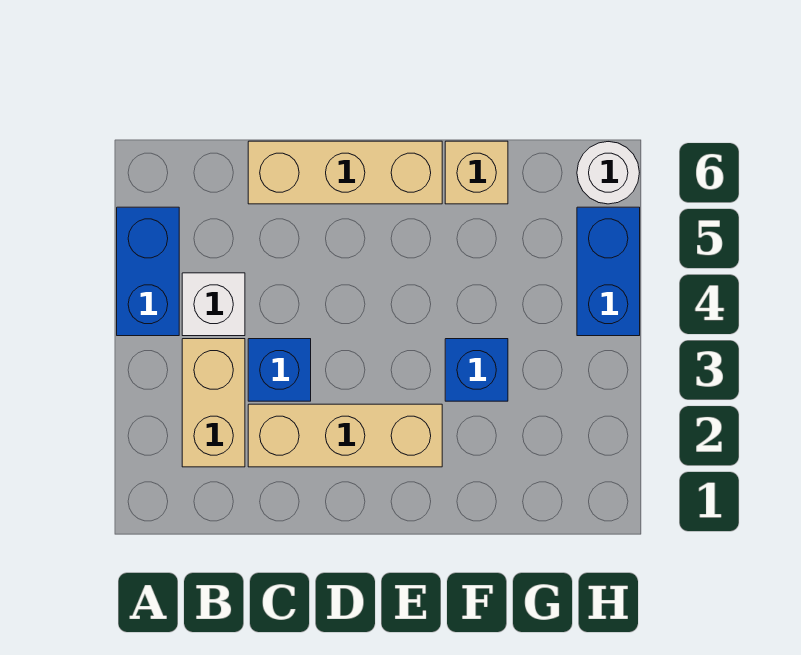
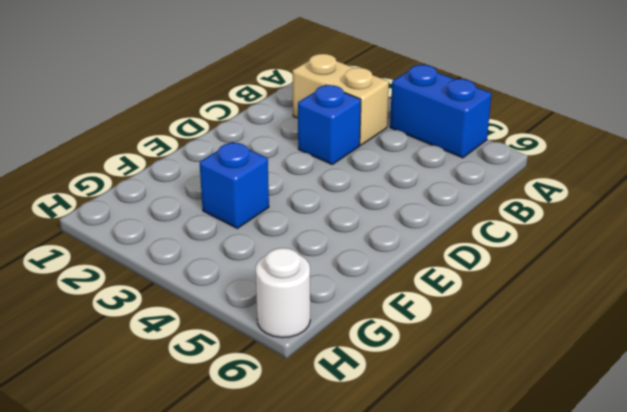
none -> white 1x1 brick [182,273,245,336]
none -> tan 1x3 brick [248,404,442,467]

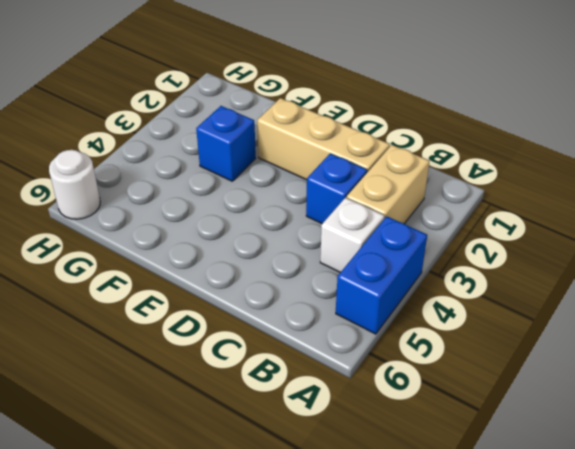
none -> tan 1x3 brick [248,141,442,204]
none -> tan 1x1 brick [445,141,508,204]

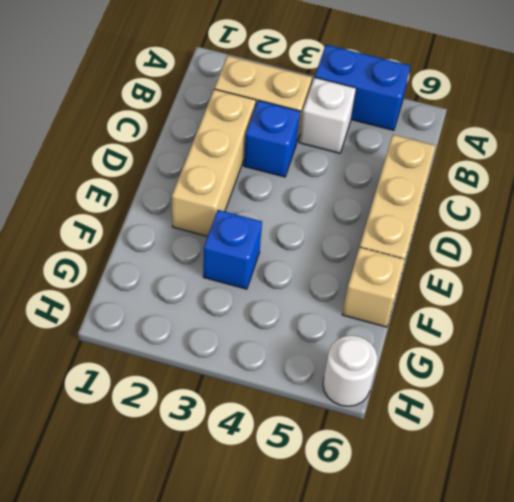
none -> blue 1x2 brick [577,207,640,336]

